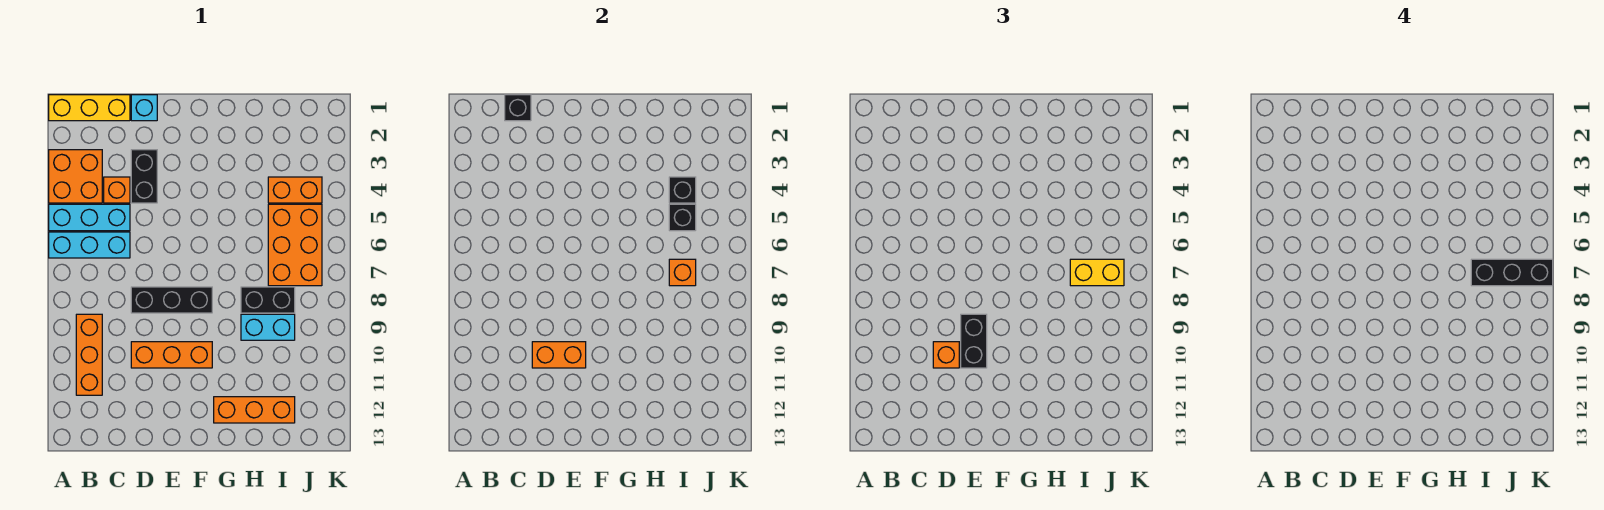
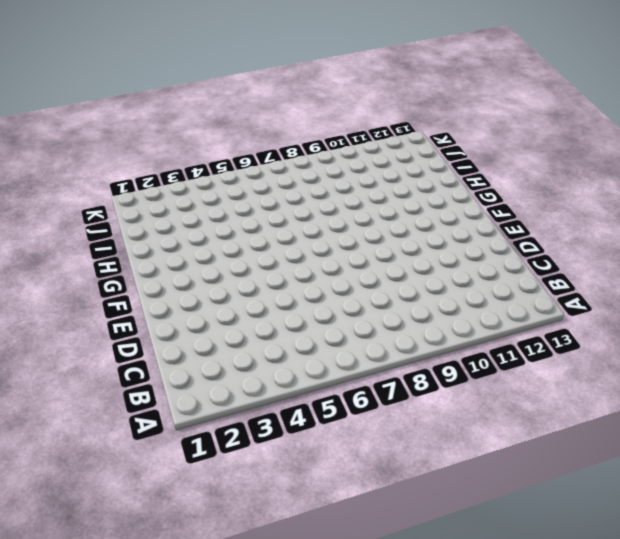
none -> yellow 1x3 brick [49,95,130,121]
none -> orange 2x2 brick [49,150,102,203]
none -> cyan 1x3 brick [49,204,130,231]

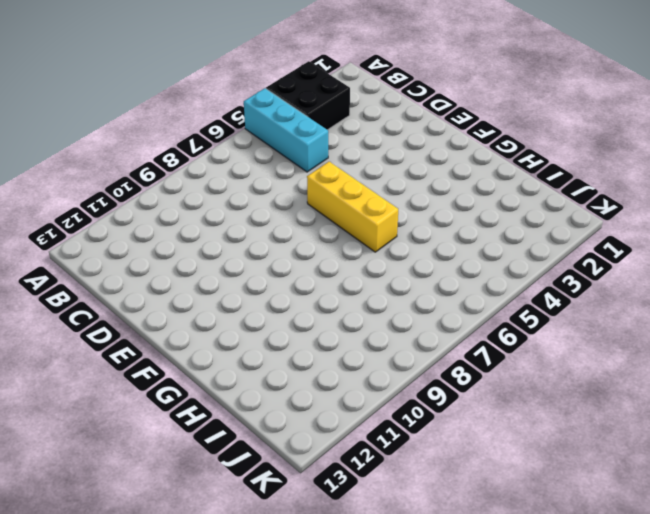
black 2x2 brick [266,61,350,130] -> orange 2x2 brick [49,150,102,203]
yellow 1x3 brick [307,162,398,252] -> yellow 1x3 brick moved to [49,95,130,121]
none -> cyan 1x3 brick [49,232,130,258]
none -> orange 1x3 brick [76,314,102,395]
none -> orange 1x1 brick [104,177,130,203]

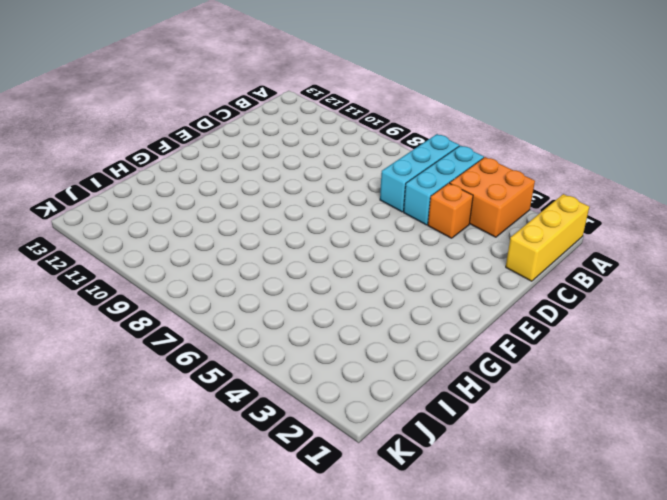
none -> orange 1x3 brick [76,314,102,395]
none -> cyan 1x1 brick [131,95,157,121]
none -> black 1x2 brick [131,150,157,203]

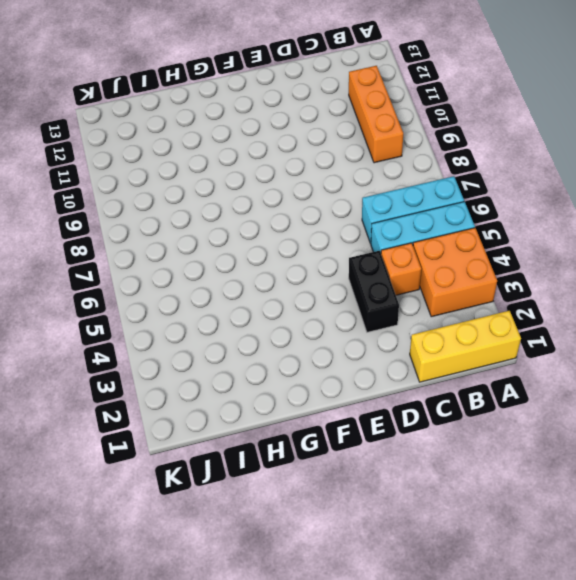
none -> cyan 1x1 brick [131,95,157,121]
none -> black 1x3 brick [131,287,212,313]
none -> orange 1x3 brick [131,342,212,368]

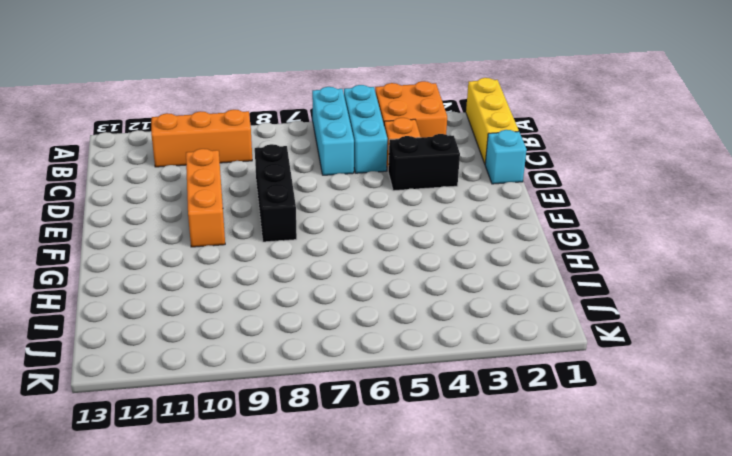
none -> orange 1x3 brick [214,397,295,423]
none -> black 1x2 brick [241,287,295,313]
none -> cyan 1x2 brick [241,314,295,340]

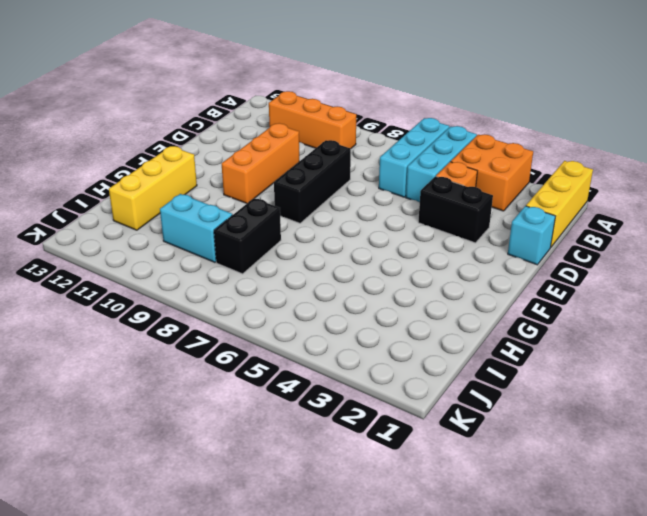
yellow 1x3 brick [109,146,197,230] -> orange 1x3 brick [214,397,295,423]
cyan 1x2 brick [160,194,232,262] -> cyan 1x2 brick turned to [241,314,295,340]
none -> orange 1x2 brick [268,177,322,203]
none -> orange 2x3 brick [268,204,322,286]
none -> black 1x1 brick [505,95,531,121]

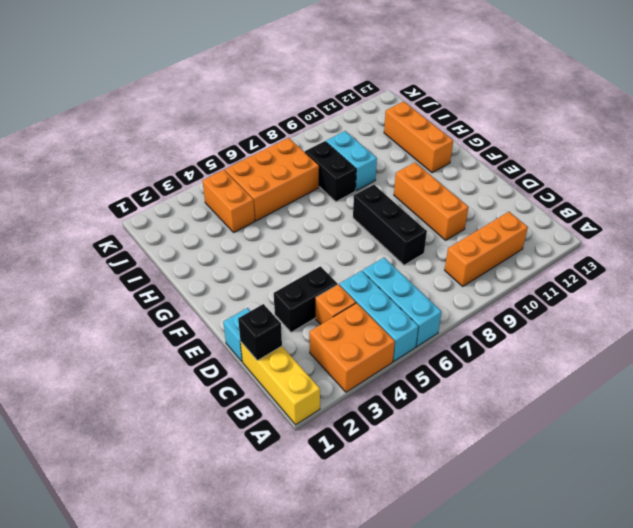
none -> orange 1x2 brick [532,342,586,368]
none -> black 1x1 brick [669,177,696,203]
none -> black 1x1 brick [669,204,696,231]

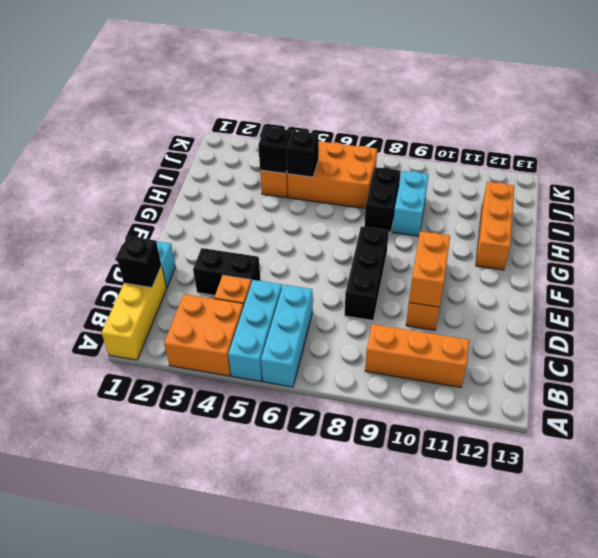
none -> orange 1x1 brick [669,259,696,286]
none -> orange 1x1 brick [933,342,959,368]
none -> black 1x2 brick [961,314,987,368]

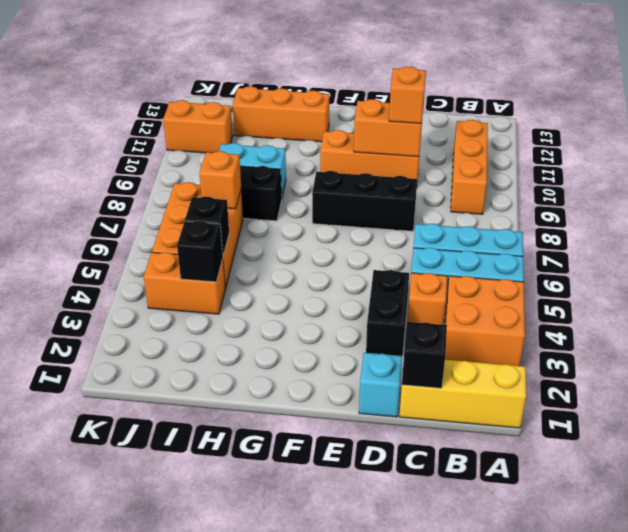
orange 1x2 brick [163,100,233,153] -> none
none -> black 1x2 brick [961,314,987,368]
none -> yellow 1x2 brick [1070,259,1124,286]
none -> black 1x3 brick [1471,259,1553,286]

